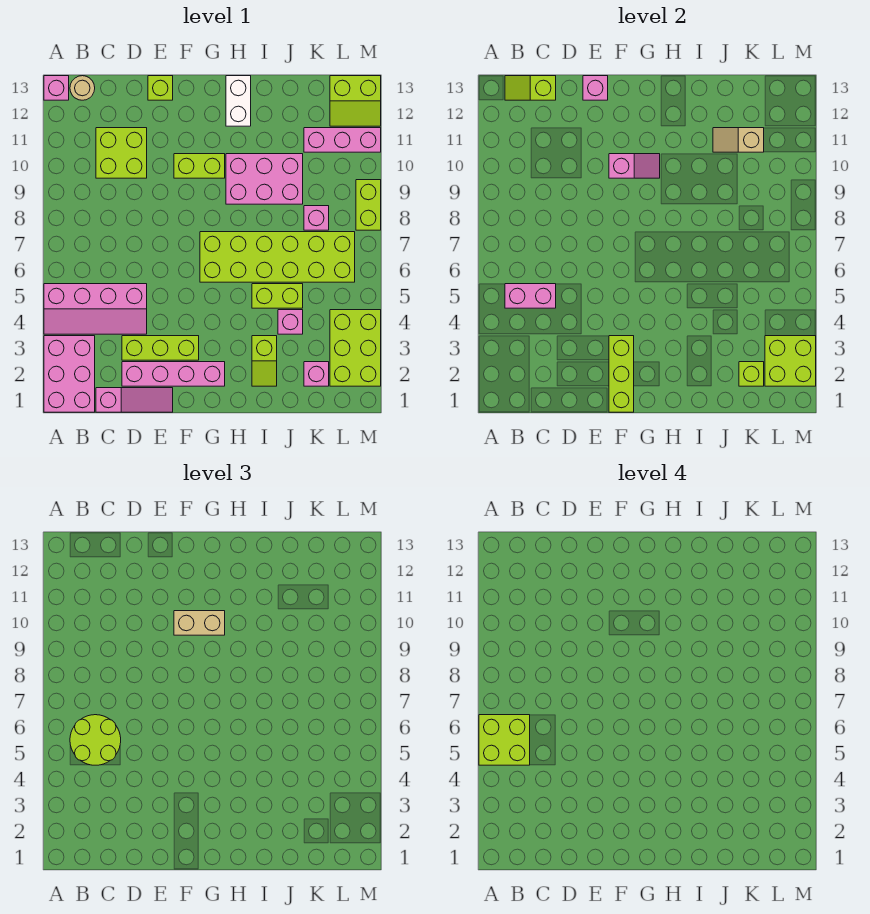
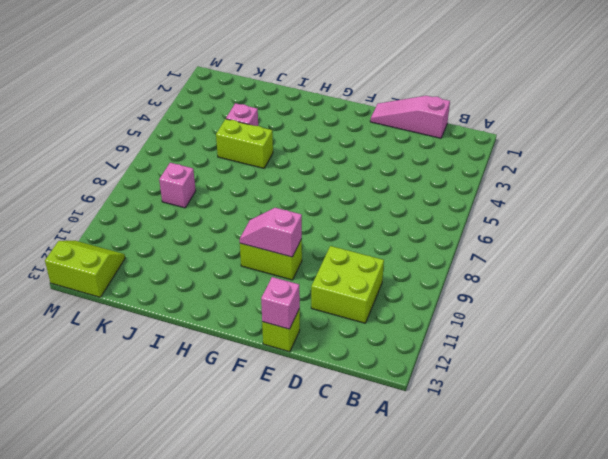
none -> pink 2x3 brick [44,336,95,412]
none -> pink 2x4 slope [44,284,147,334]
none -> pink 1x1 brick [44,76,69,100]
none -> tan 1x1 round brick [70,76,95,100]

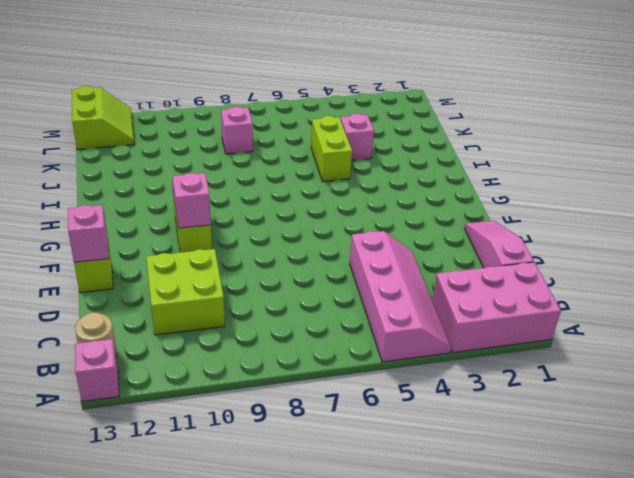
none -> pink 1x4 brick [122,362,225,386]
none -> lime 1x3 brick [122,336,199,360]
none -> lime 2x6 brick [200,232,355,282]
none -> pink 2x3 brick [226,154,303,204]

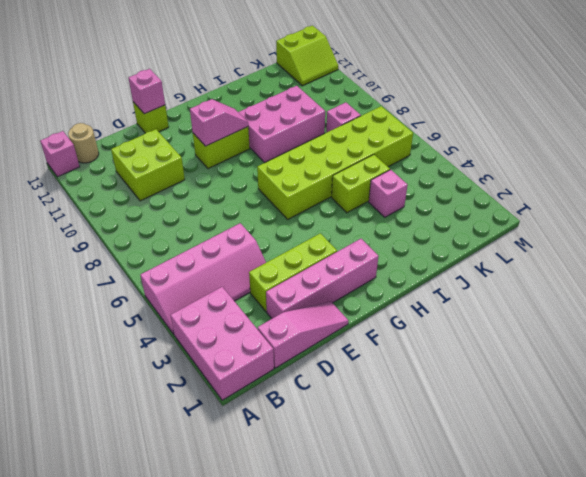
none -> white 1x2 brick [226,76,251,126]
none -> lime 1x2 slope [252,336,277,386]
none -> pink 1x1 brick [304,362,329,386]
none -> pink 1x3 brick [304,128,381,152]

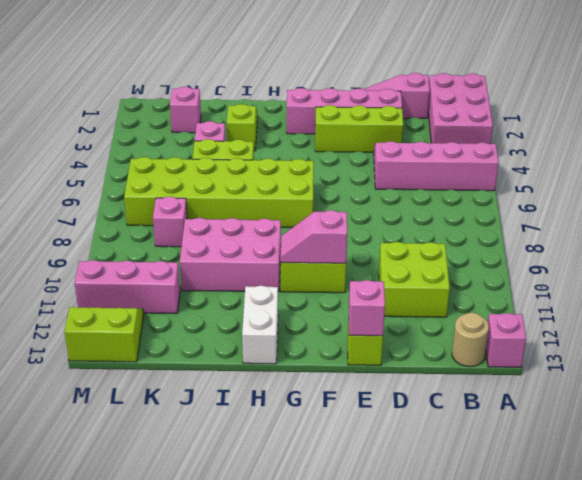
none -> lime 2x3 brick [330,310,381,386]
none -> lime 1x2 brick [356,180,381,230]
none -> pink 1x2 brick [505,284,556,308]
none -> lime 1x2 slope [505,76,556,100]

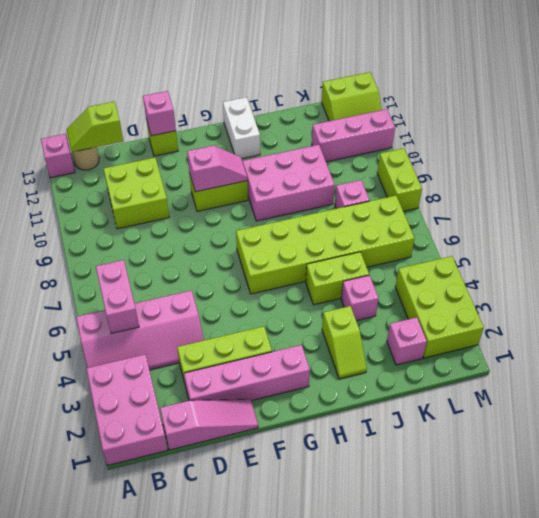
pink 1x2 brick [96,260,139,334] -> pink 1x2 brick turned to [505,284,556,308]
none -> lime 1x3 brick [609,336,634,412]
none -> tan 1x2 slope [713,128,764,152]
none -> lime 1x1 brick [739,362,764,386]
none -> lime 2x2 brick [765,336,816,386]

